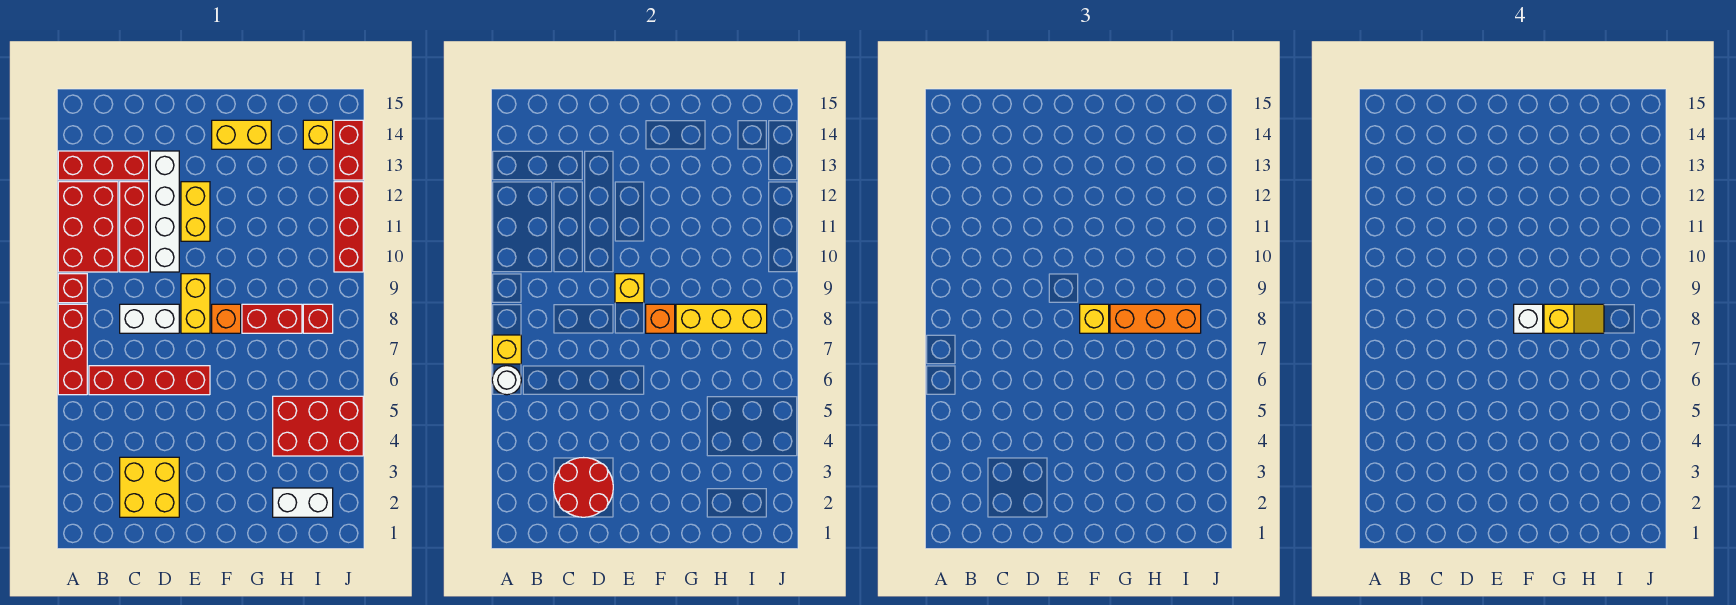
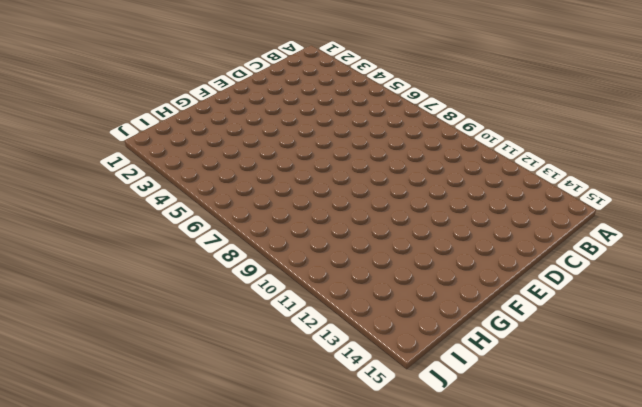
none -> red 1x3 brick [58,304,87,395]
none -> red 1x1 brick [58,274,87,303]
none -> red 2x3 brick [58,182,118,272]
none -> red 1x3 brick [58,151,149,180]

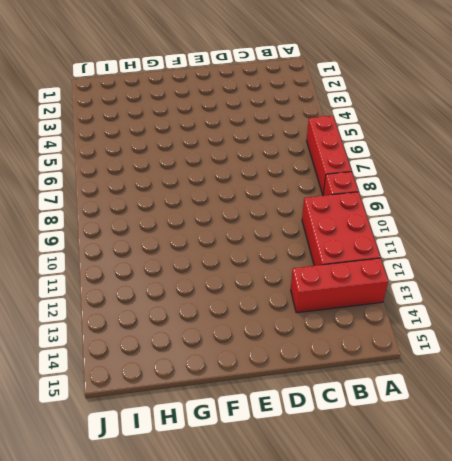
none -> red 1x4 brick [89,366,210,395]
none -> yellow 2x2 brick [120,457,179,517]
none -> white 1x2 brick [120,304,179,333]
none -> red 1x3 brick [120,182,149,272]

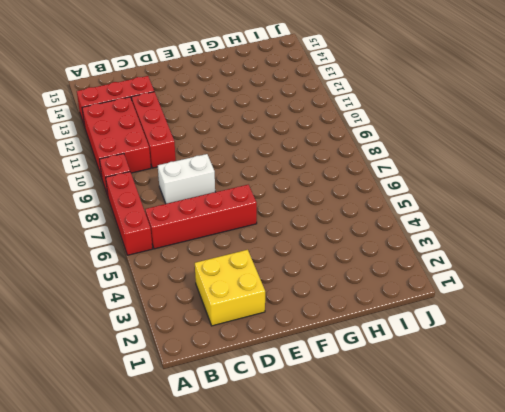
none -> white 1x4 brick [150,151,179,272]
none -> yellow 1x2 brick [181,274,210,333]
none -> yellow 1x2 brick [181,182,210,241]
none -> orange 1x1 brick [212,304,241,333]

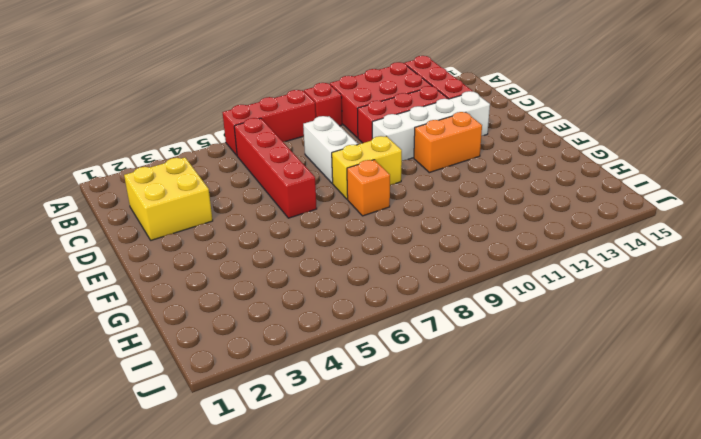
orange 1x2 brick [414,112,482,173] -> yellow 1x2 brick [181,182,210,241]
none -> yellow 1x2 brick [212,120,271,149]
none -> red 1x2 brick [242,304,302,333]
none -> white 1x2 brick [273,488,333,517]
none -> red 2x3 brick [273,396,363,456]

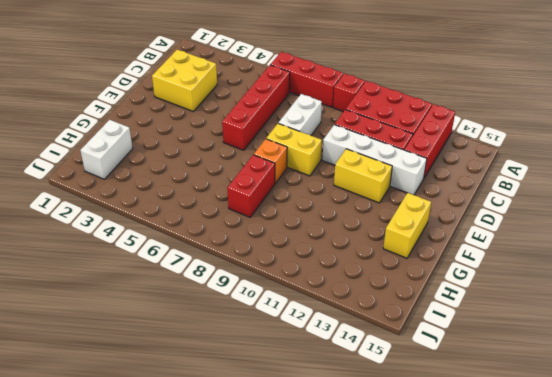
none -> red 2x3 brick [273,396,363,456]
none -> red 1x1 brick [303,304,333,333]
none -> yellow 1x1 brick [303,120,333,149]
none -> red 1x3 brick [334,182,363,272]

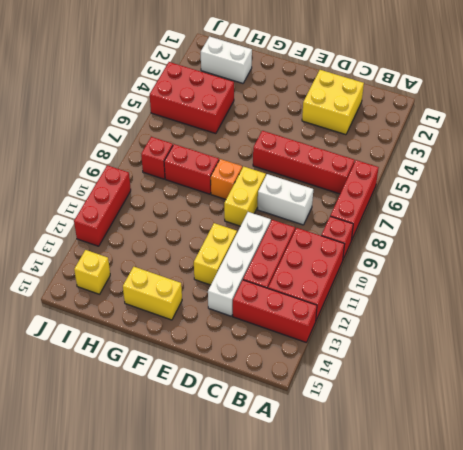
none -> red 1x2 brick [334,120,363,180]
none -> white 1x1 round brick [492,366,521,395]
none -> yellow 1x1 brick [492,335,521,364]
none -> red 2x2 round brick [554,458,613,517]

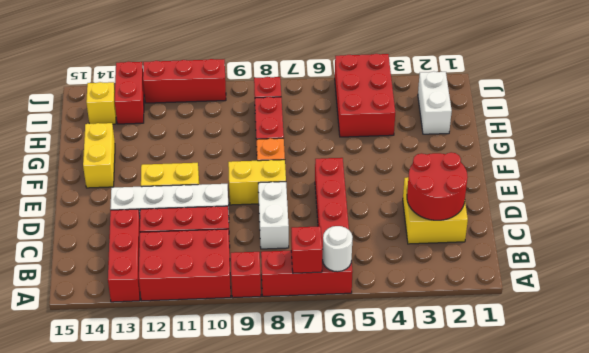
red 1x1 brick [291,226,322,273] -> yellow 1x1 brick [492,335,521,364]
red 1x2 brick [115,62,144,124] -> red 1x2 brick turned to [334,120,363,180]
none -> yellow 1x1 brick [615,274,644,303]
none -> orange 1x1 brick [646,304,675,333]
none -> yellow 1x3 brick [676,304,767,333]
none -> yellow 1x1 brick [1080,304,1109,333]

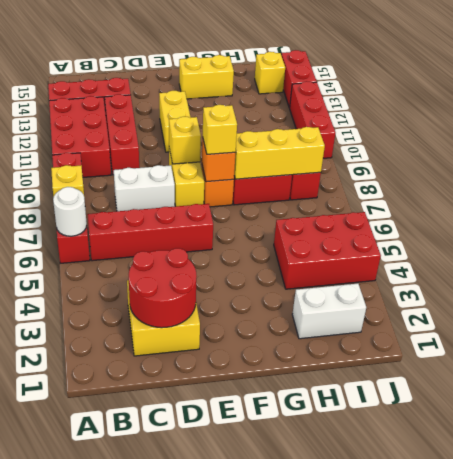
none -> white 1x4 brick [150,151,179,272]
none -> orange 1x3 brick [1110,304,1201,333]
none -> white 1x1 brick [1514,304,1543,333]
none -> yellow 1x2 slope [1544,304,1604,333]

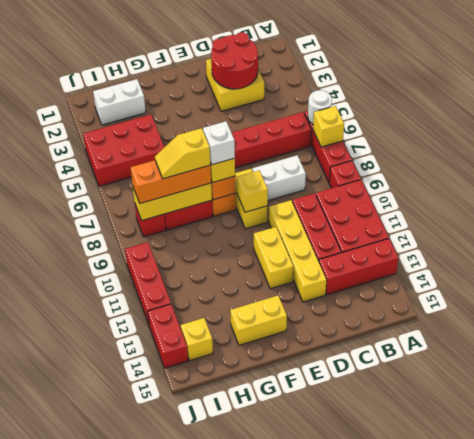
yellow 1x4 brick [269,200,327,302] -> white 1x4 brick [150,151,179,272]

